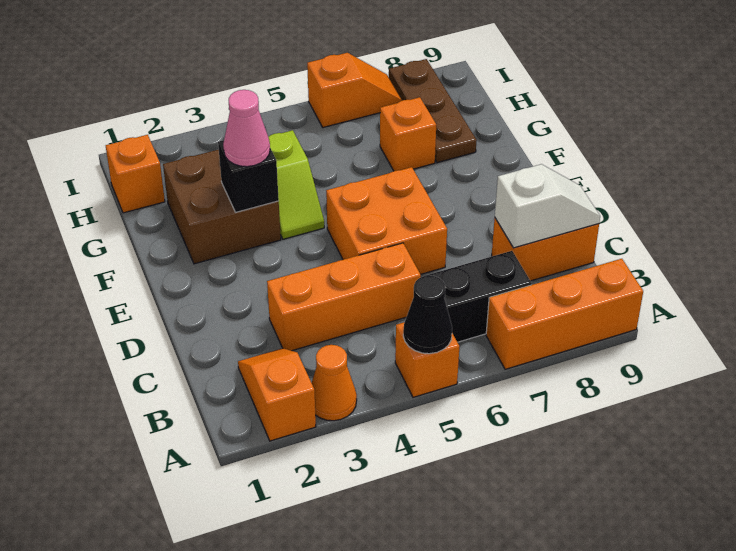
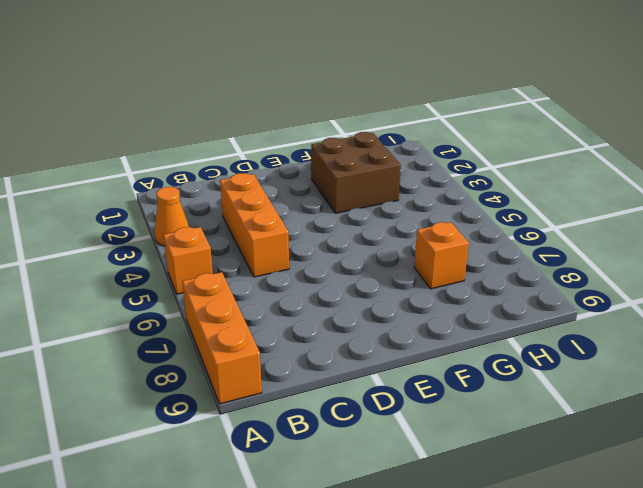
none -> orange 1x2 slope [238,348,316,441]
none -> black 1x2 brick [425,251,532,342]
none -> orange 1x2 brick [492,218,599,281]

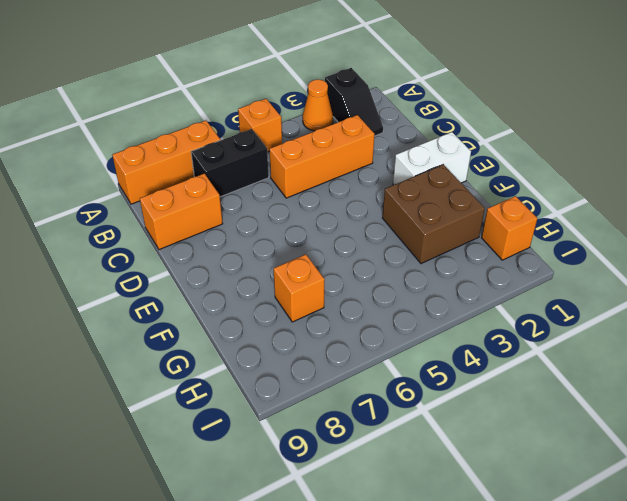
black 1x2 slope [325,68,383,136] -> orange 1x2 slope [238,348,316,441]
white 1x2 brick [393,132,471,185] -> none
none -> orange 2x2 brick [326,167,447,274]
none -> lime 1x2 slope [268,130,324,239]
none -> brown 1x3 plate [389,59,477,163]

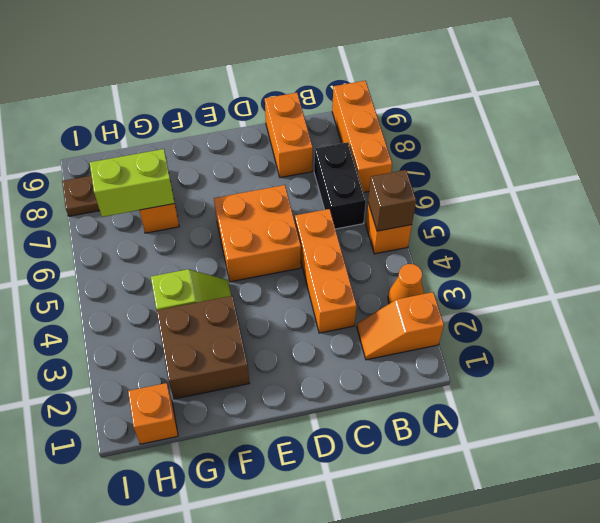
brown 1x1 brick [368,170,416,231] -> black 1x1 cone [403,276,452,354]
lime 1x2 brick [90,149,175,217] -> none
none -> orange 1x2 slope [307,53,402,128]
none -> white 1x2 slope [495,164,600,248]
none -> black 1x1 brick [218,140,279,212]

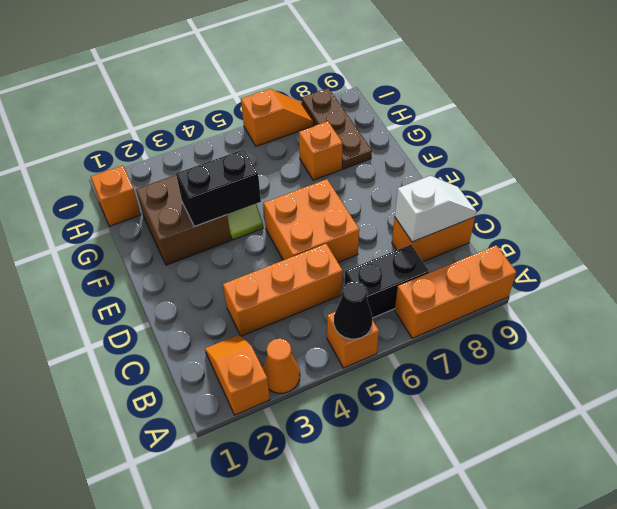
black 1x2 brick [176,149,261,227] -> black 1x1 brick [218,140,279,212]
none -> pink 1x1 cone [223,90,270,167]

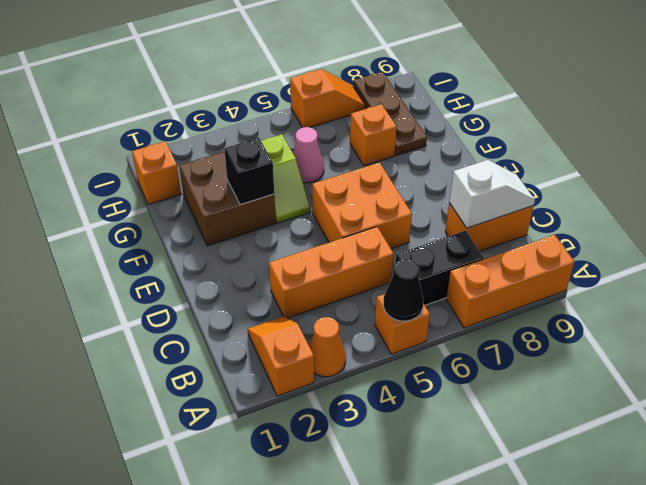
pink 1x1 cone [293,127,324,183] -> pink 1x1 cone moved to [223,90,270,167]

